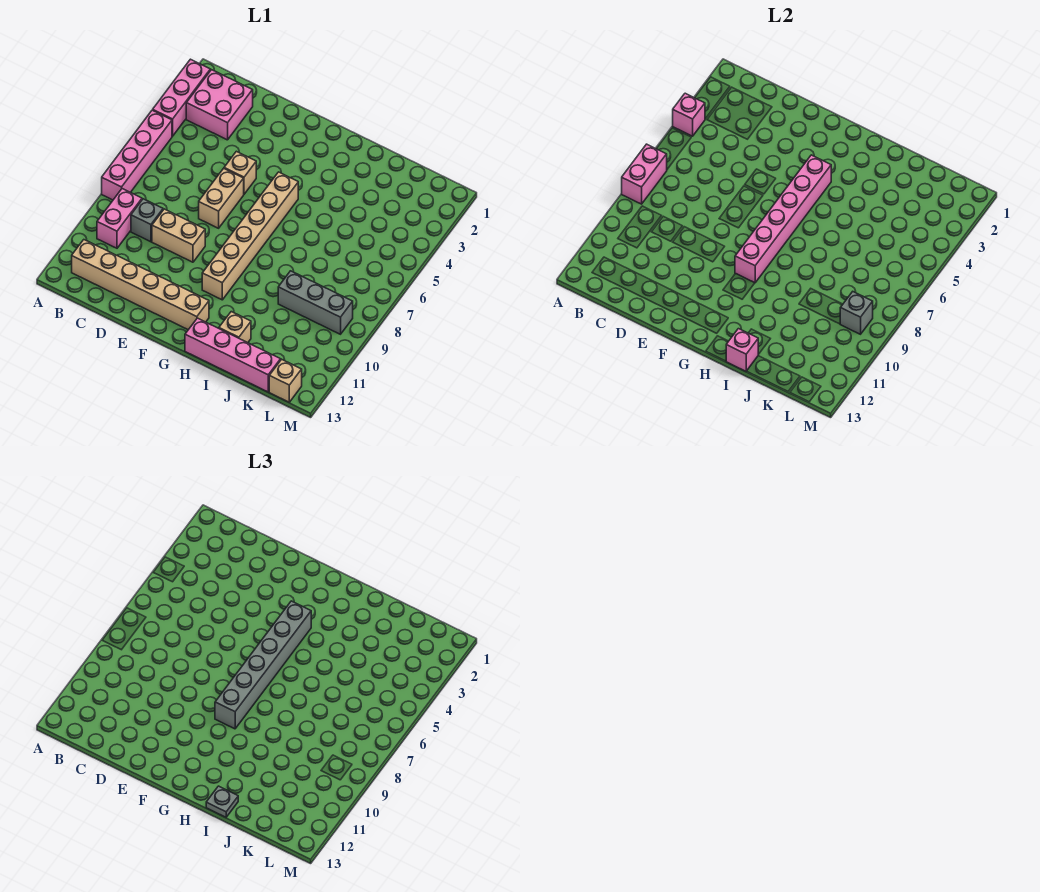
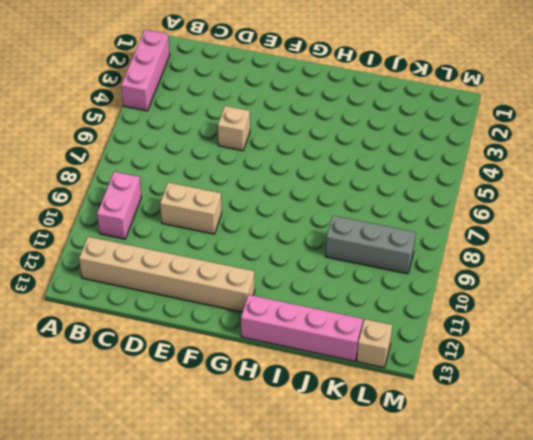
none -> pink 1x4 brick [102,110,172,200]
none -> pink 2x2 brick [186,70,253,140]
none -> grey 1x1 brick [131,199,163,242]

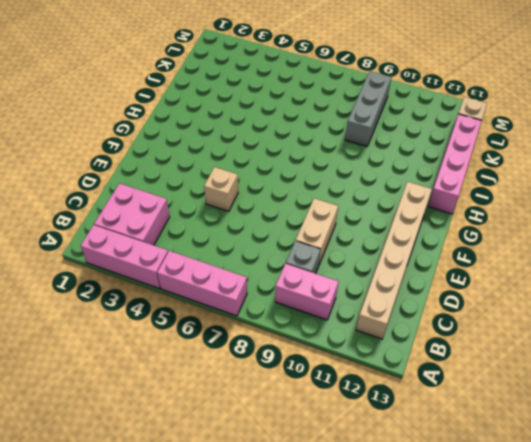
pink 1x3 brick [157,251,247,316] -> pink 1x4 brick [102,110,172,200]
none -> tan 1x2 brick [199,168,244,228]
none -> tan 1x6 brick [202,172,298,300]
none -> tan 1x1 brick [219,312,251,343]

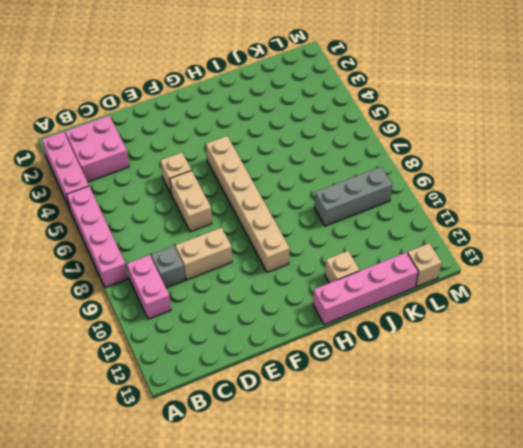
none -> tan 1x6 brick [72,240,209,330]
none -> pink 1x1 brick [673,93,705,136]
none -> pink 1x2 brick [622,144,667,204]

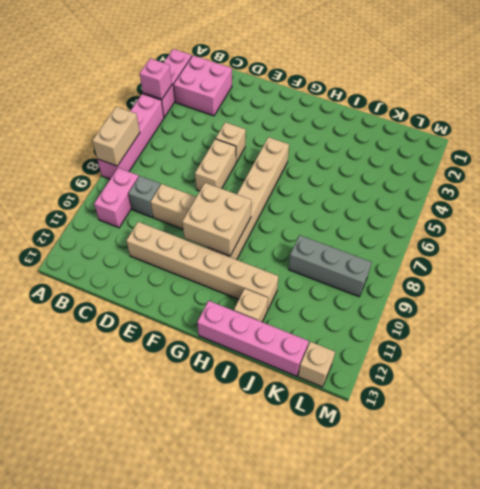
tan 1x2 brick [92,107,140,166] -> pink 1x2 brick [622,144,667,204]
tan 1x6 brick [126,222,278,311] -> tan 1x6 brick moved to [72,240,209,330]
tan 2x2 brick [182,183,251,256] -> pink 1x6 brick [735,155,831,283]
none -> pink 1x1 brick [726,329,758,371]
none -> grey 1x1 brick [840,292,873,334]
none -> grey 1x6 brick [215,601,311,729]

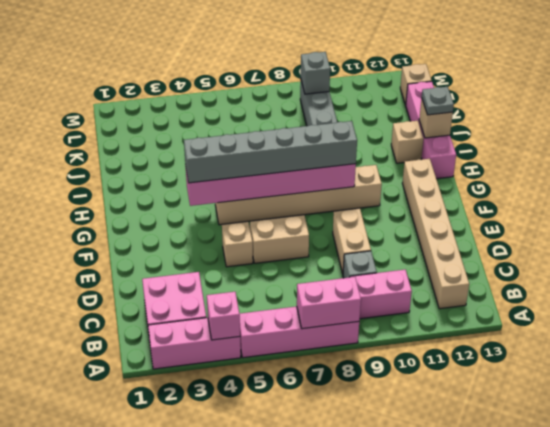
tan 1x1 brick [419,98,453,138] -> pink 1x1 brick [726,329,758,371]

